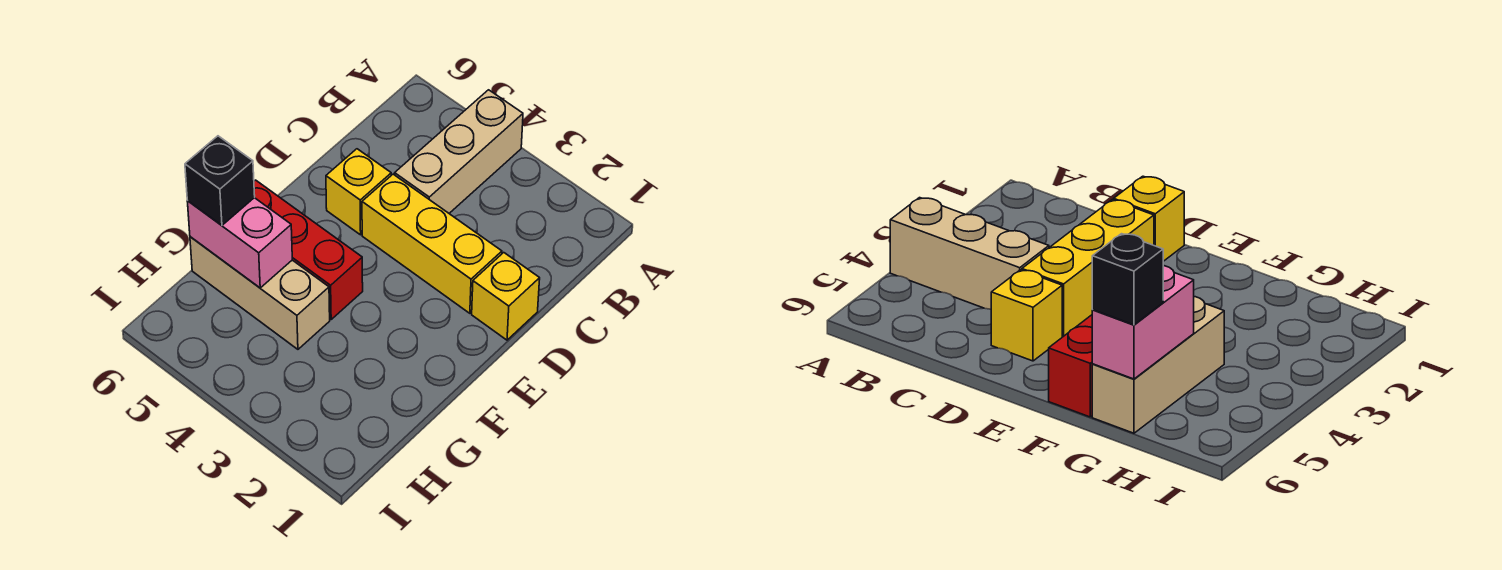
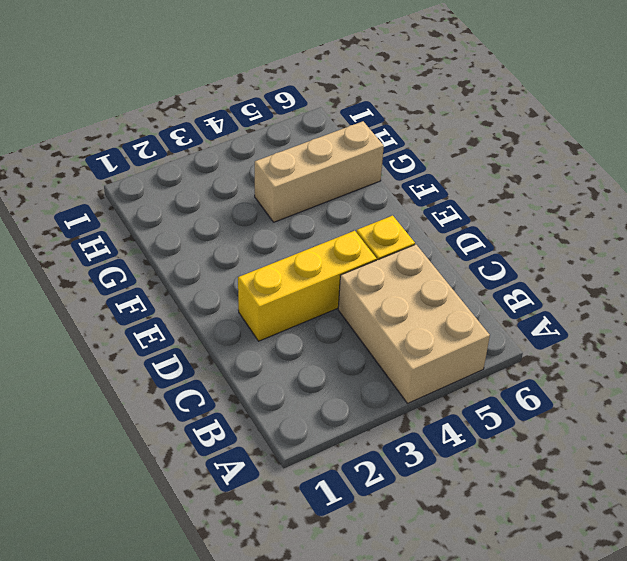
tan 2x3 brick [338,244,490,403] -> tan 1x3 brick [395,90,523,213]
none -> yellow 1x1 brick [472,253,540,340]
none -> red 1x3 brick [254,180,363,319]

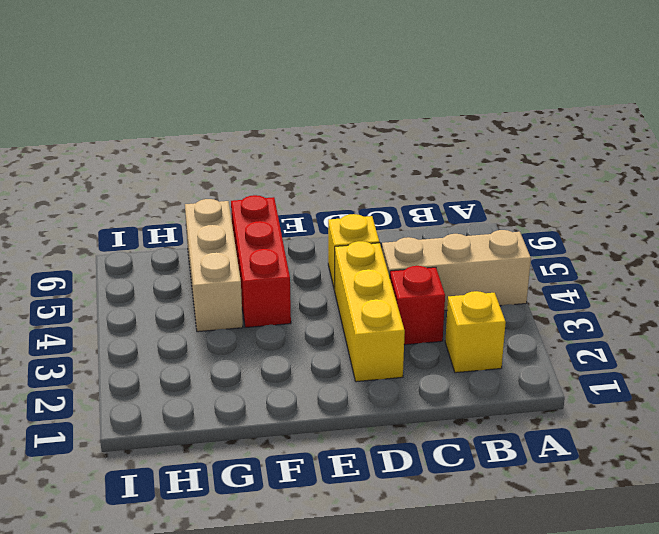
yellow 1x1 brick [445,291,506,373] -> yellow 1x1 brick moved to [472,253,540,340]
red 1x1 brick [390,266,445,345] -> none
none -> pink 1x2 brick [187,198,292,288]
none -> black 1x1 brick [185,136,255,225]

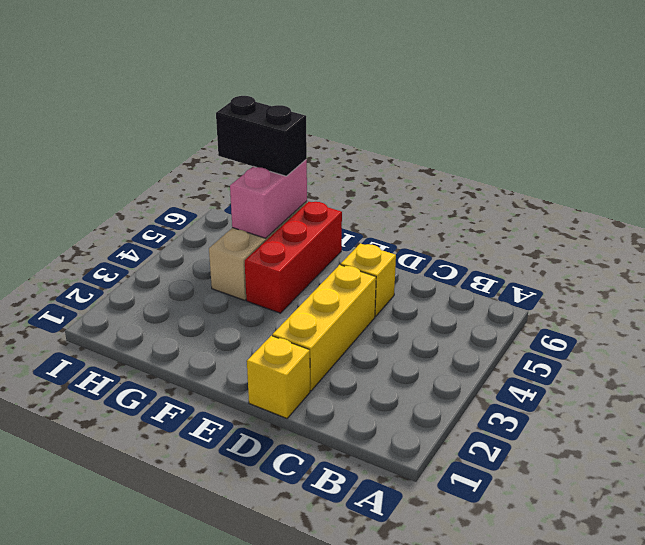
black 1x2 brick [216,96,307,176] -> black 1x1 brick [185,136,255,225]
none -> tan 1x3 brick [395,90,523,213]

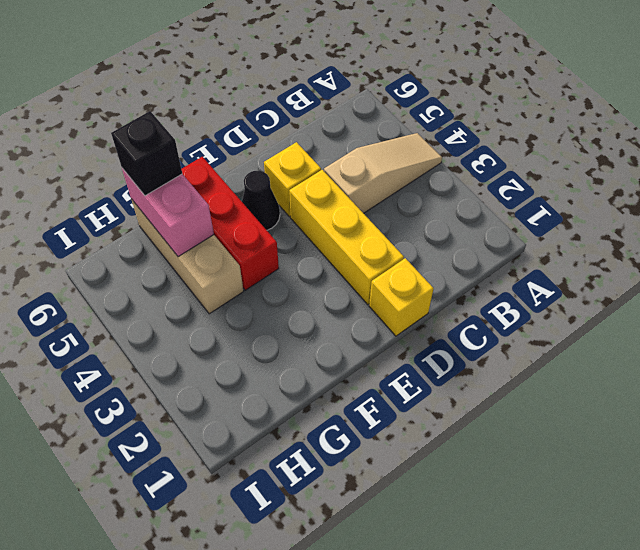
tan 1x3 slope [324,133,442,213] -> tan 1x3 brick [395,90,523,213]
black 1x1 cone [242,171,280,230] -> none

